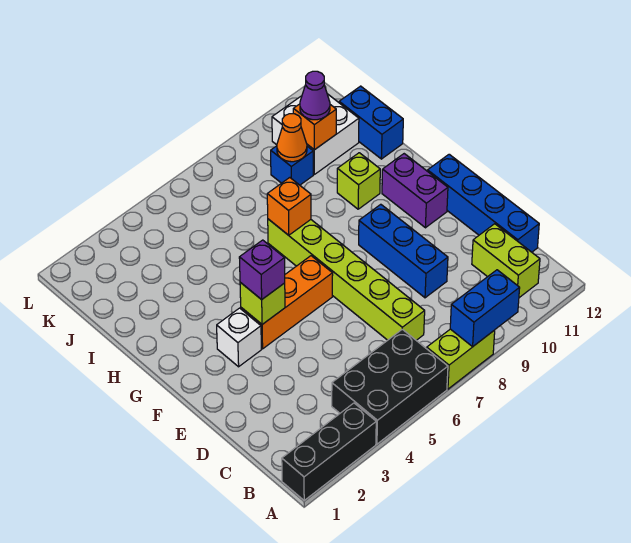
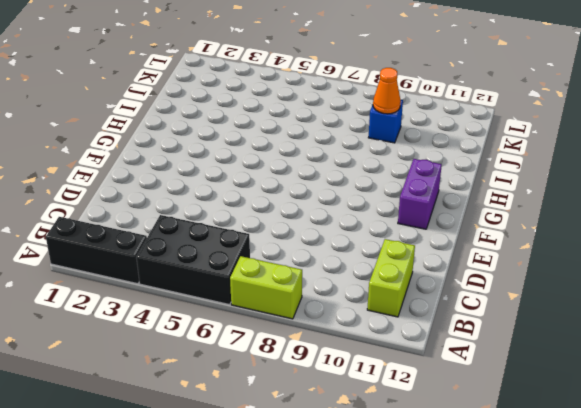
none -> lime 1x6 brick [268,219,425,340]
none -> blue 1x4 brick [428,154,539,252]
none -> blue 1x3 brick [359,204,448,298]

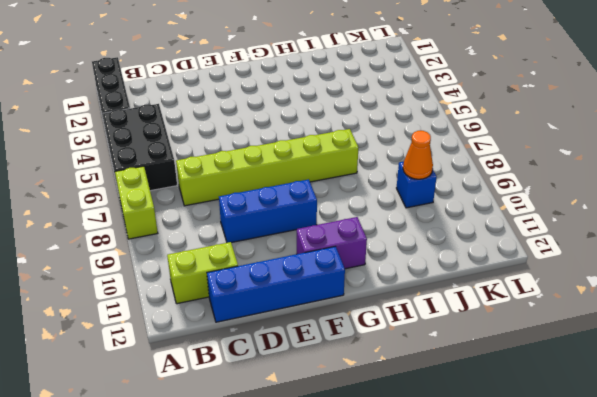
none -> white 1x1 brick [217,308,261,367]
none -> orange 1x3 brick [241,256,333,349]
none -> lime 1x1 brick [337,153,380,209]

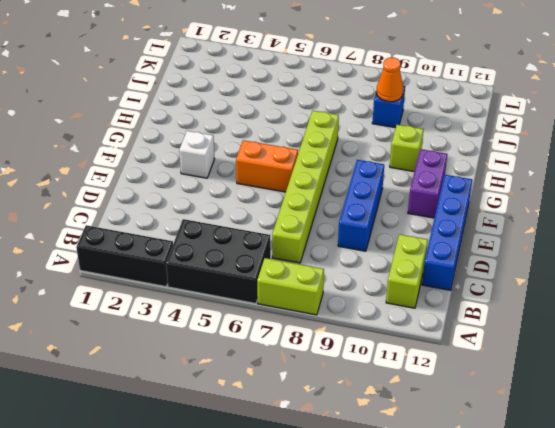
orange 1x2 brick [236,140,298,192] -> orange 1x3 brick [241,256,333,349]
none -> blue 1x2 brick [339,86,403,159]
none -> white 2x2 brick [272,94,359,174]
none -> blue 1x2 brick [450,270,520,347]

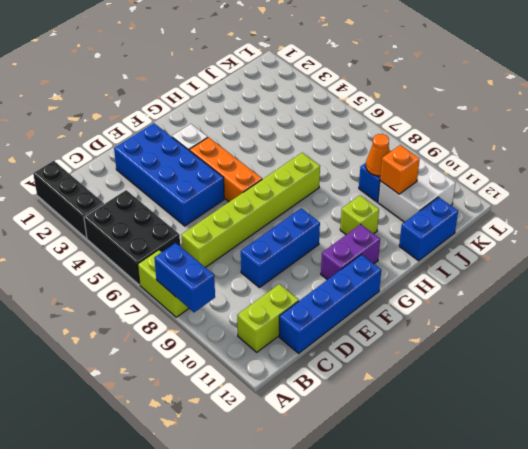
blue 2x4 brick [114,123,224,226] -> none
none -> lime 1x1 brick [240,282,285,324]
none -> orange 1x1 brick [267,178,311,235]
none -> purple 1x1 brick [239,240,285,300]

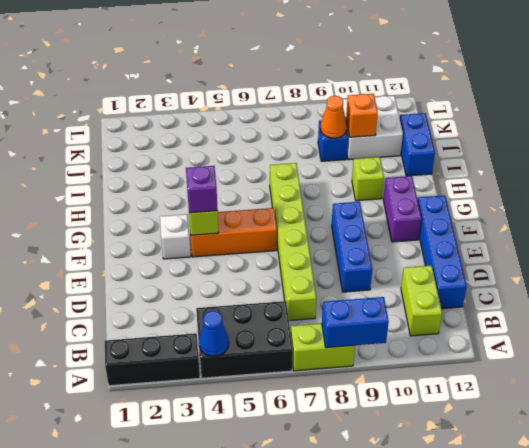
blue 1x1 cone [199,311,229,356] -> none
none -> orange 1x1 brick [267,178,311,235]
none -> purple 1x1 cone [300,71,330,120]

